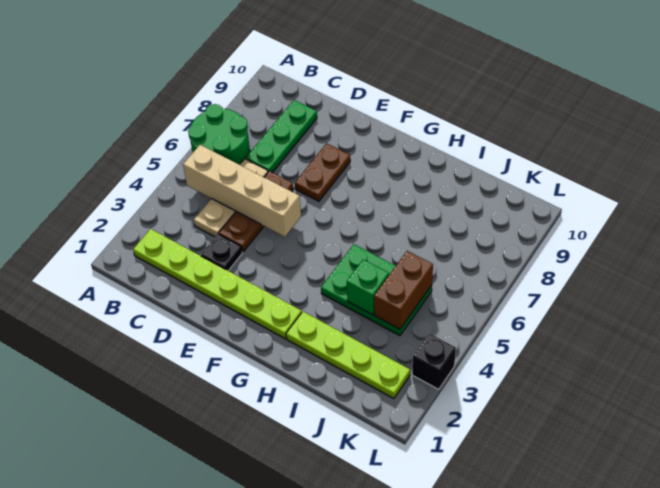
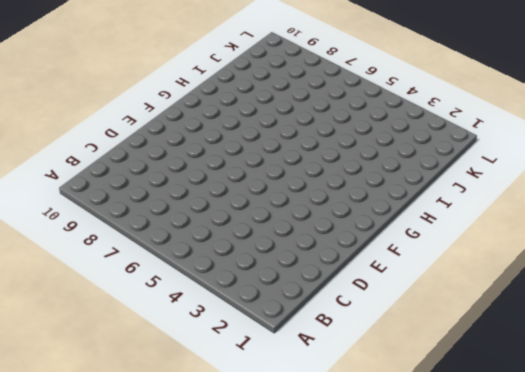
none -> green 2x2 round brick [188,104,250,165]
none -> lime 1x6 plate [133,229,302,339]
none -> tan 1x3 plate [194,159,268,237]

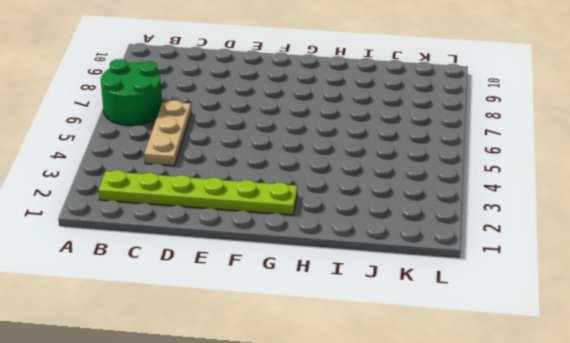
none -> green 1x3 plate [246,100,317,173]
none -> black 1x1 plate [201,234,242,271]
none -> brown 1x3 plate [219,171,293,252]

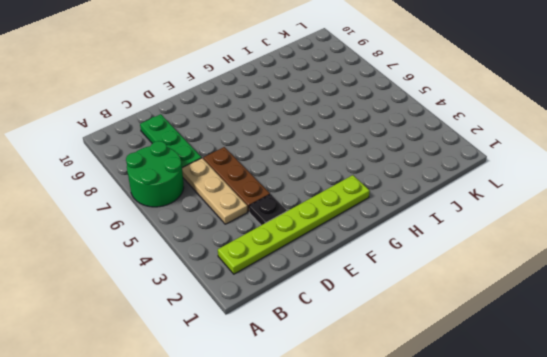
none -> brown 1x2 plate [295,143,350,201]
none -> lime 1x4 plate [286,312,410,399]
none -> green 2x3 plate [321,244,432,336]

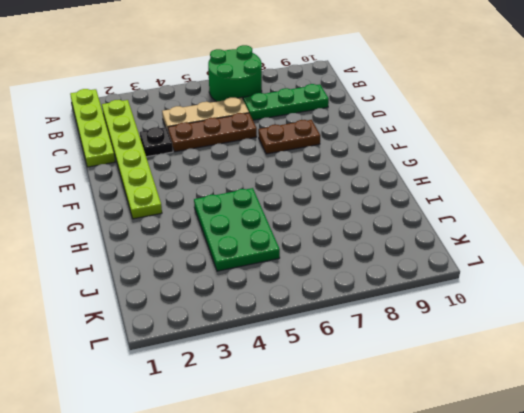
lime 1x4 plate [70,89,115,167] -> lime 1x4 plate moved to [286,312,410,399]
none -> black 1x1 brick [412,333,456,389]
none -> tan 1x4 brick [183,145,301,237]
none -> green 1x1 brick [347,260,389,315]

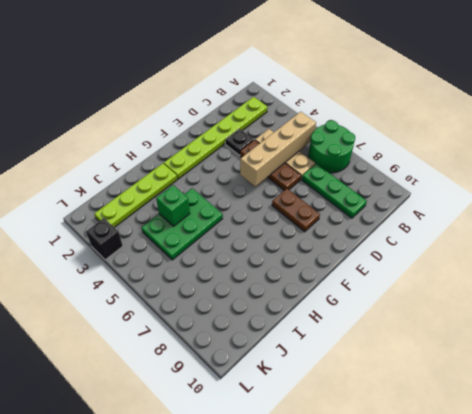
none -> brown 1x2 brick [374,251,433,329]

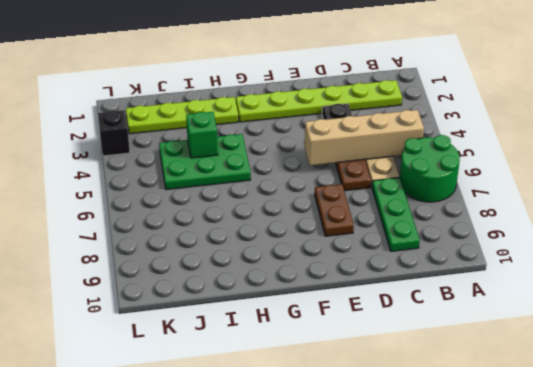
none -> brown 1x2 brick [374,251,433,329]

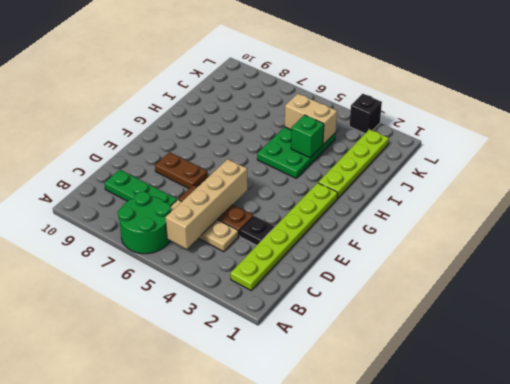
tan 1x2 brick [285,94,337,145] -> brown 1x2 brick [374,251,433,329]

